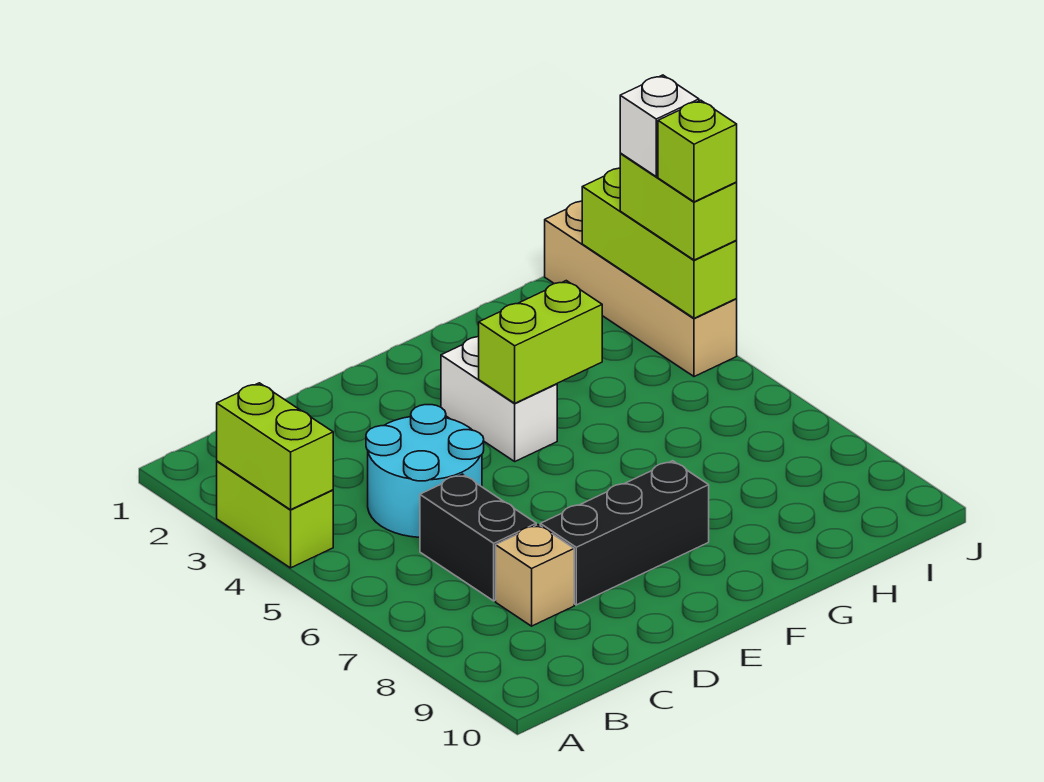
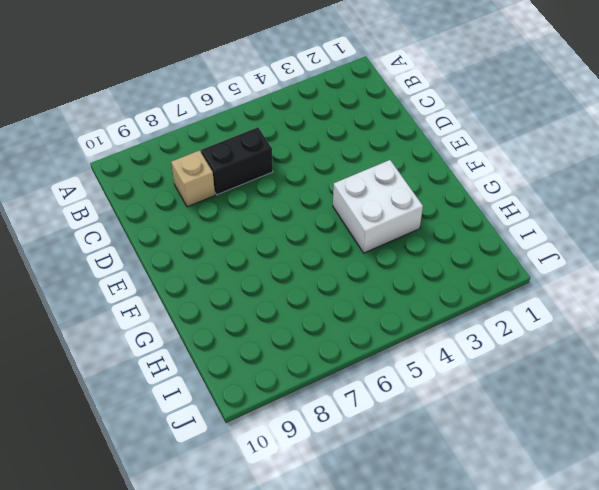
white 2x2 brick [333,160,423,253] -> white 1x2 brick [441,337,557,461]
none -> lime 1x2 brick [217,461,333,568]
none -> cyan 2x2 round brick [366,405,484,537]
none -> black 1x3 brick [540,461,709,605]

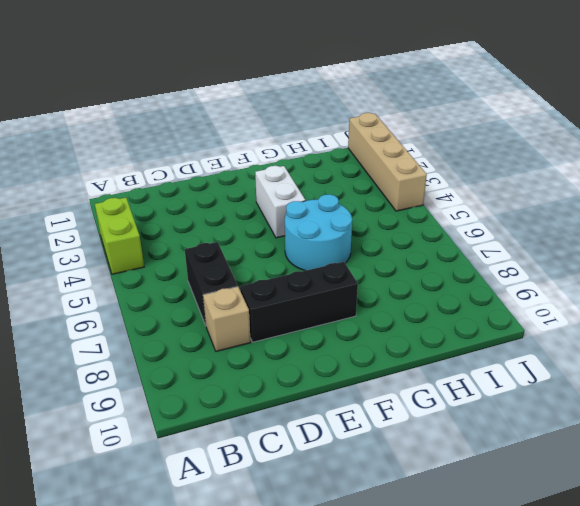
cyan 2x2 round brick [285,194,352,271] -> cyan 2x2 round brick moved to [366,405,484,537]
none -> lime 1x2 brick [217,383,333,510]
none -> lime 1x2 brick [479,281,602,403]
none -> lime 1x3 brick [582,168,737,318]

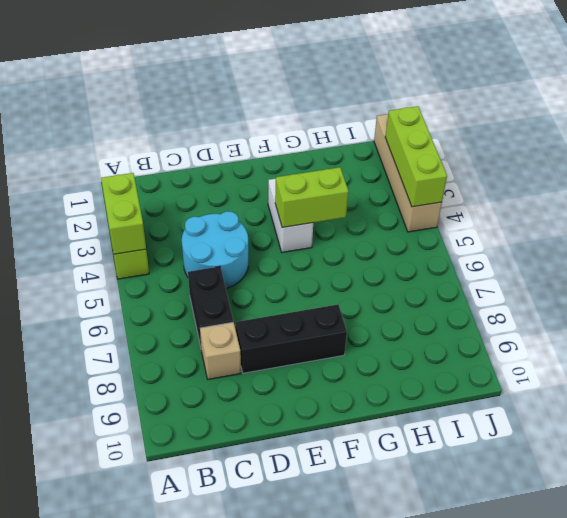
none -> lime 1x2 brick [620,154,737,260]
none -> white 1x1 brick [620,75,699,177]
none -> lime 1x1 brick [658,100,737,202]

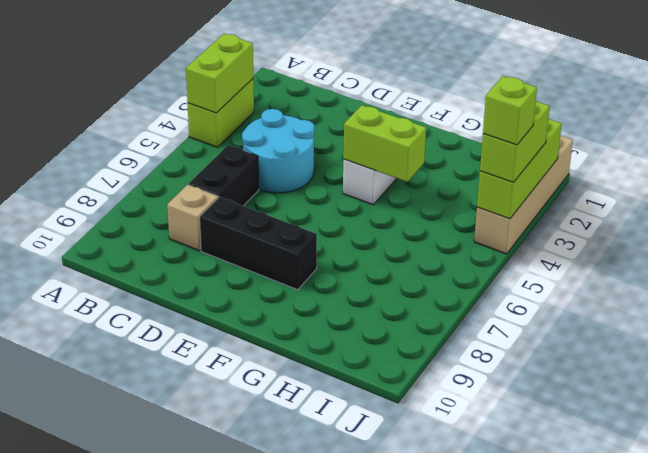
none -> white 1x1 brick [620,75,699,177]

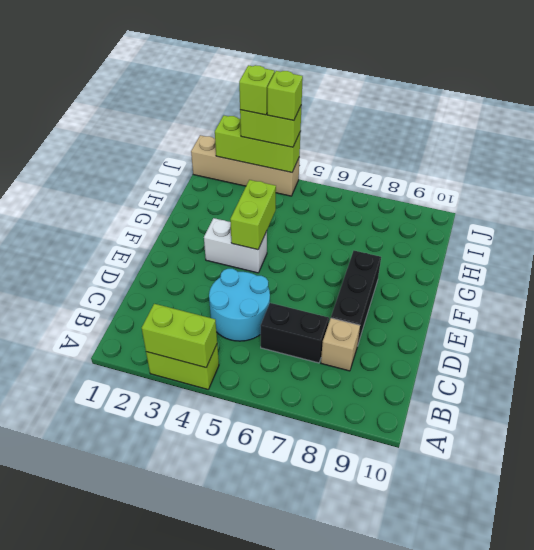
lime 1x1 brick [239,65,275,115] -> white 1x1 brick [620,75,699,177]

